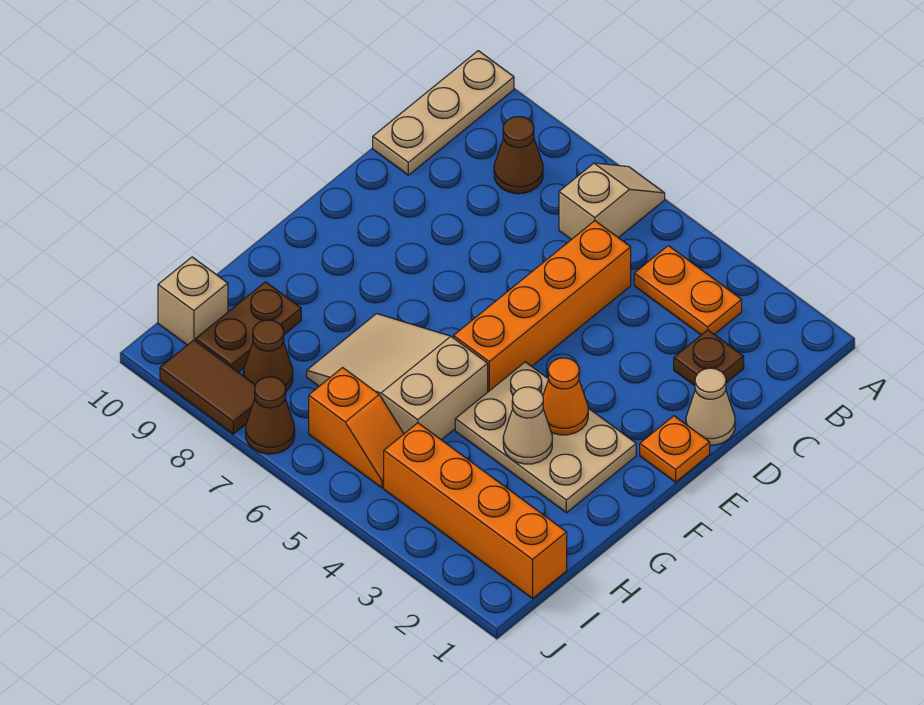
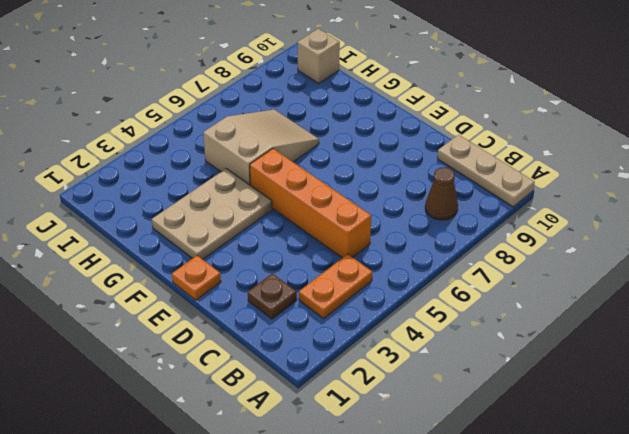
none -> tan 1x2 slope [559,163,665,240]
none -> tan 1x1 cone [686,368,735,445]
none -> brown 1x2 plate [196,282,301,372]

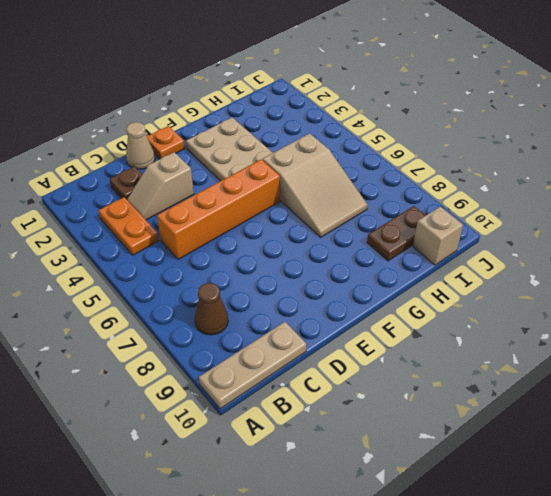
tan 1x2 slope [127,152,194,220] -> tan 1x2 slope moved to [559,163,665,240]
none -> orange 1x4 brick [384,423,567,598]
none -> orange 1x2 slope [309,368,404,488]
none -> brown 1x1 cone [244,320,293,391]

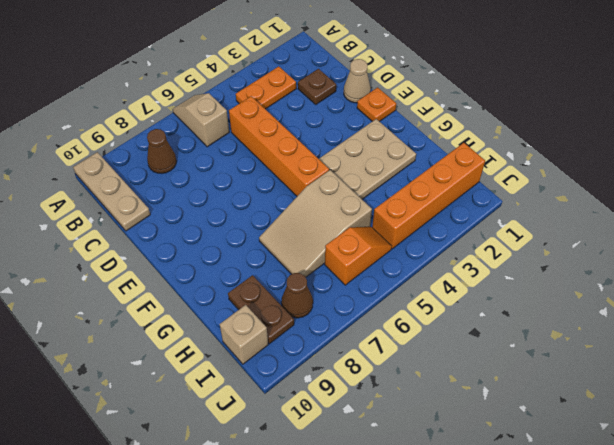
none -> brown 1x1 cone [246,377,295,454]
none -> brown 1x2 tile [160,340,255,434]
none -> orange 1x1 cone [543,358,588,435]

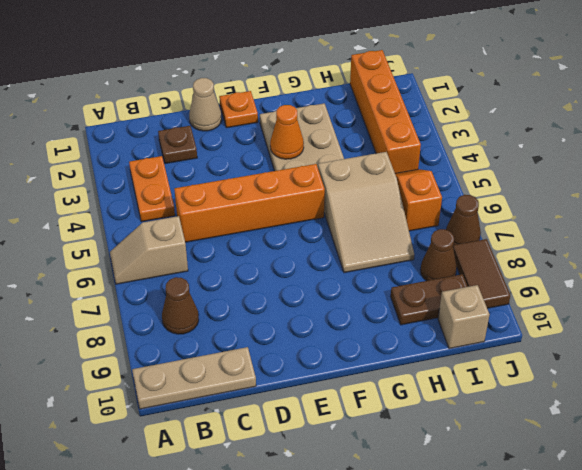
none -> tan 1x1 cone [503,387,552,464]

